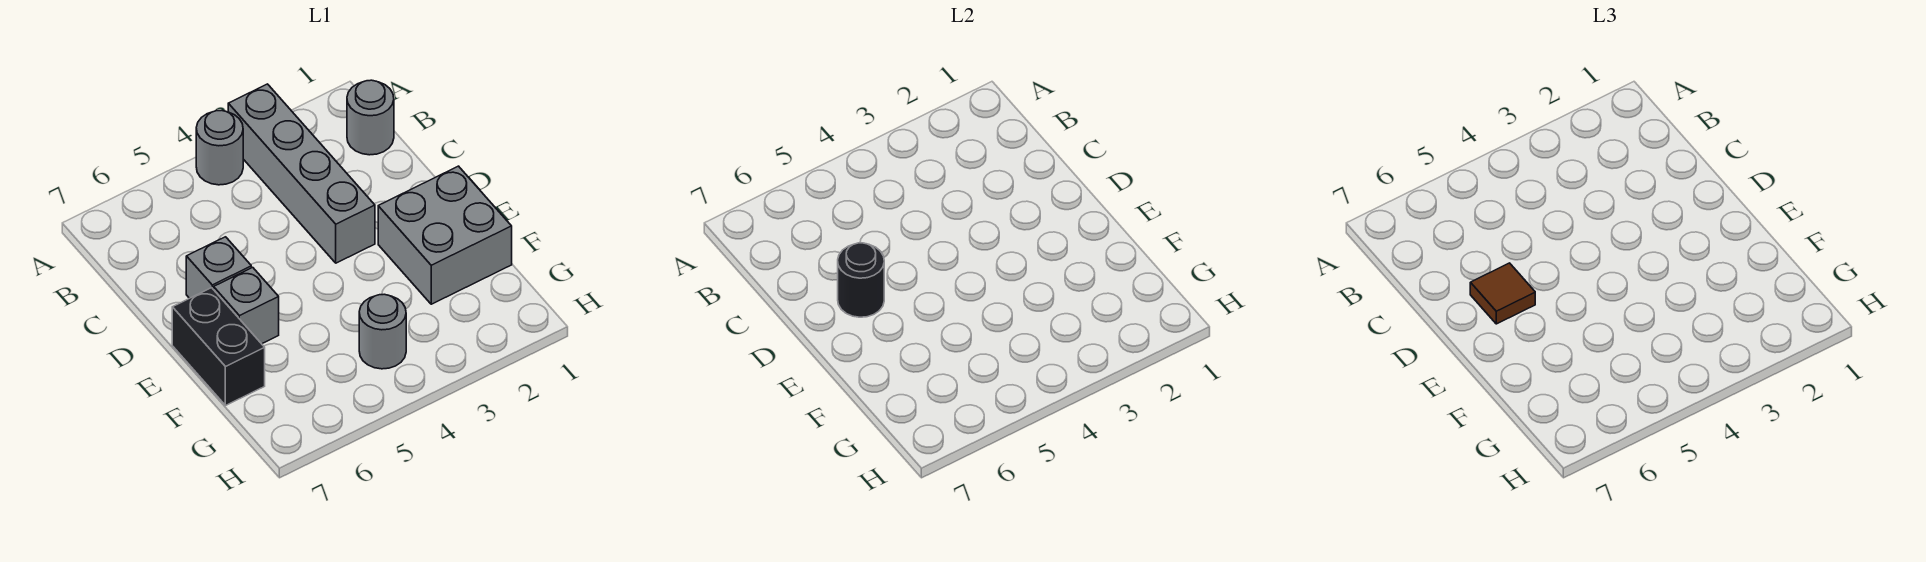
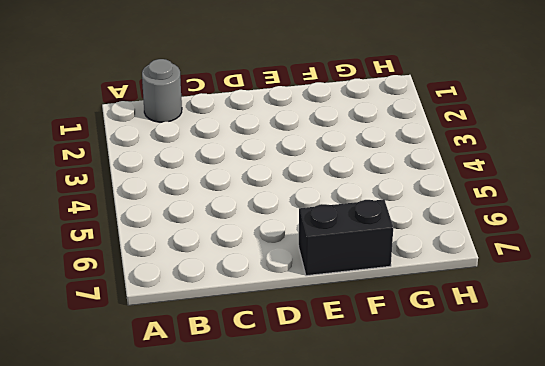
none -> grey 1x4 brick [228,84,375,263]
none -> grey 1x1 round brick [196,110,243,185]

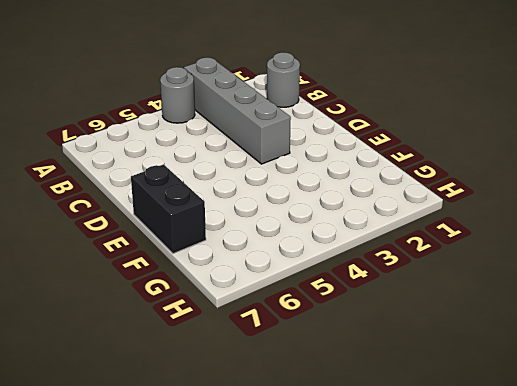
none -> grey 1x1 brick [186,237,251,298]
none -> grey 2x2 brick [378,166,512,304]

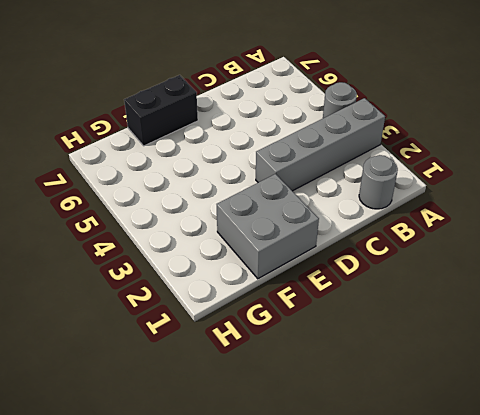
none -> grey 1x1 brick [186,237,251,298]
none -> grey 1x1 brick [214,267,279,344]

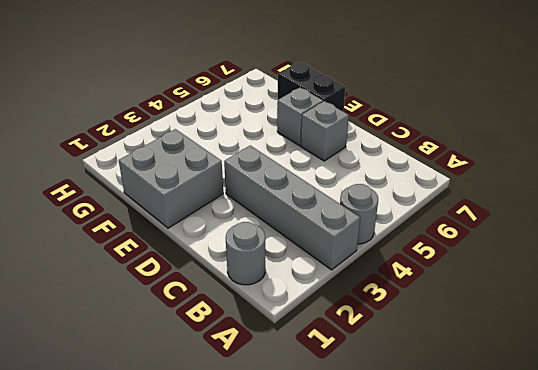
none -> grey 1x1 round brick [359,294,406,369]
none -> black 1x1 round brick [838,243,884,317]

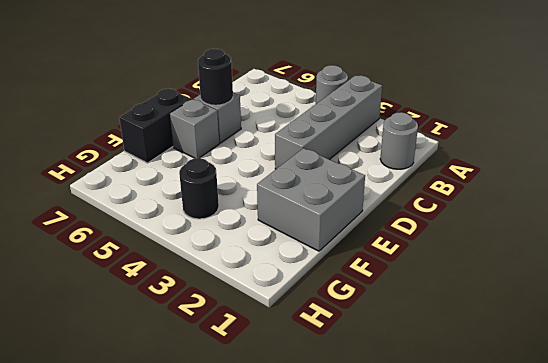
black 1x1 round brick [179,158,219,219] -> grey 1x1 round brick [359,294,406,369]
none -> brown 1x1 tile [1470,263,1535,324]

